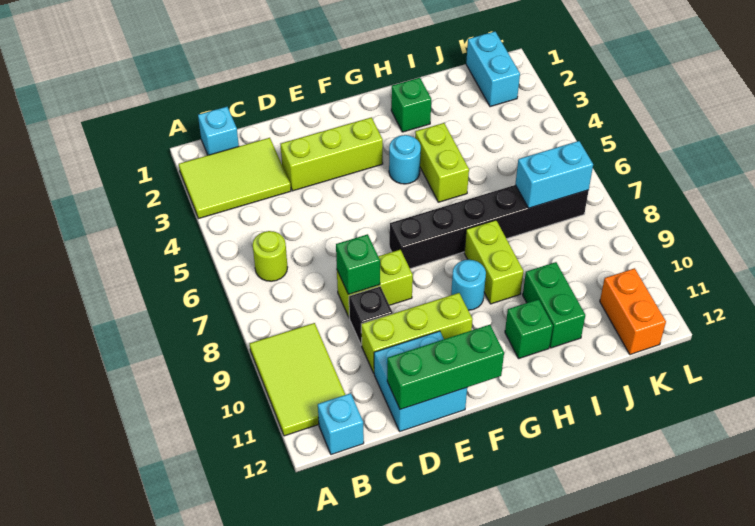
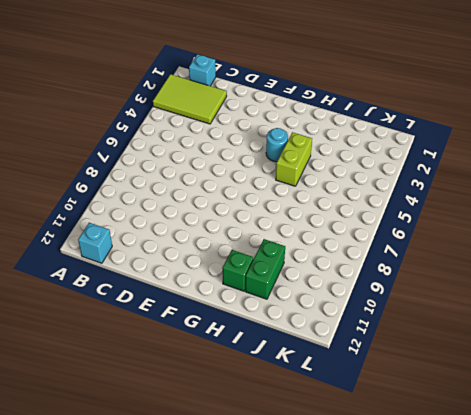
none -> lime 2x3 tile [250,323,345,436]
none -> lime 1x1 round brick [253,231,288,281]
none -> lime 1x3 brick [280,117,383,191]

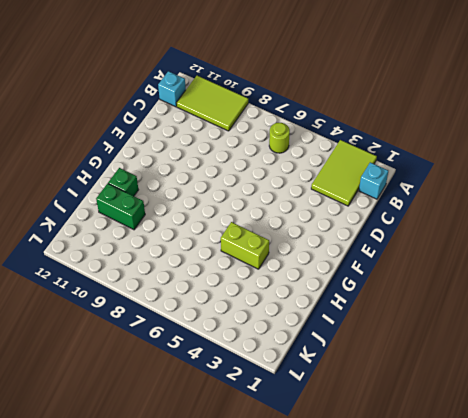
none -> lime 1x3 brick [280,117,383,191]
none -> lime 1x2 brick [337,250,413,317]
none -> black 1x1 brick [349,286,393,345]

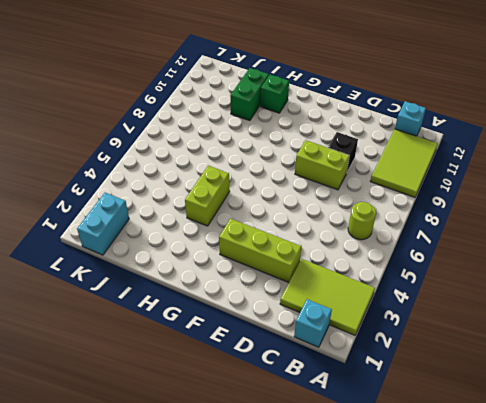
none -> lime 1x3 brick [361,293,473,373]
none -> cyan 2x2 brick [374,331,467,431]
none -> black 1x6 brick [389,185,589,269]

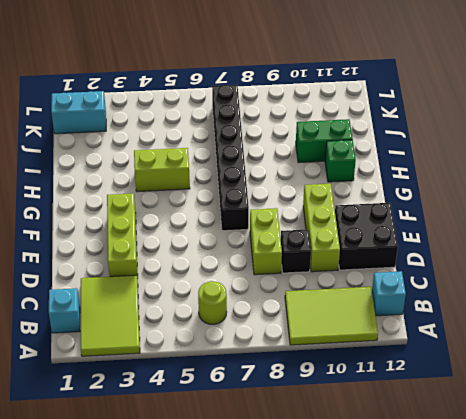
black 2x2 brick [335,203,398,270] -> cyan 2x2 brick [374,331,467,431]
none -> cyan 1x1 round brick [389,135,421,184]
none -> cyan 1x1 round brick [451,260,486,310]
none -> green 1x1 brick [391,78,431,132]

